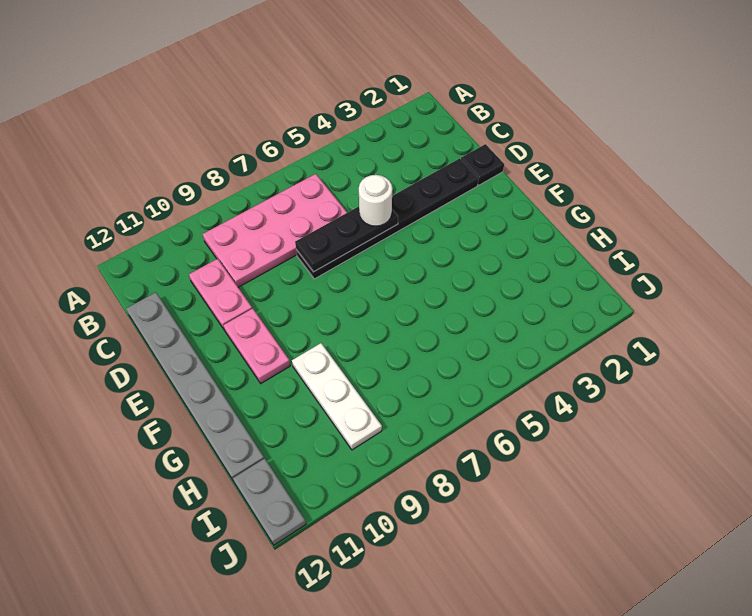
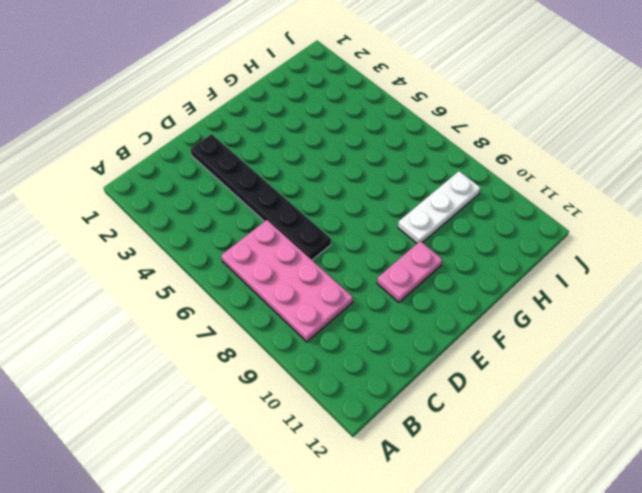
none -> pink 1x2 plate [189,259,252,330]
none -> grey 1x6 plate [126,292,264,480]

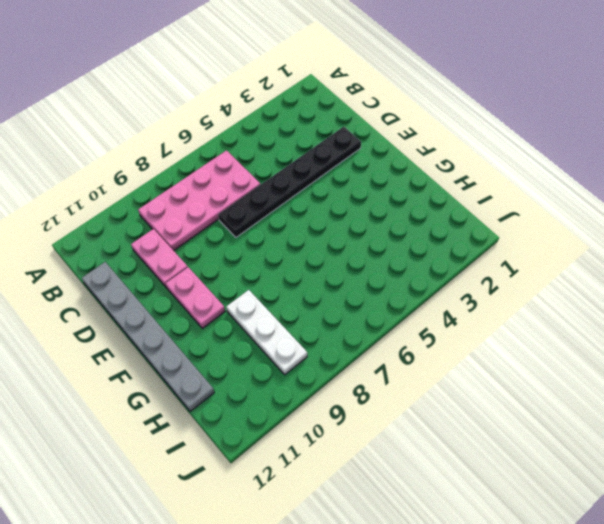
none -> black 1x1 plate [461,144,504,185]
none -> grey 1x2 plate [233,458,306,545]

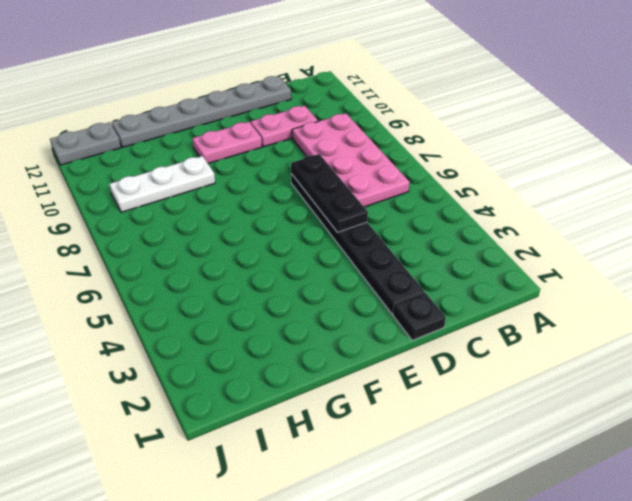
none -> white 1x1 round brick [359,175,392,226]

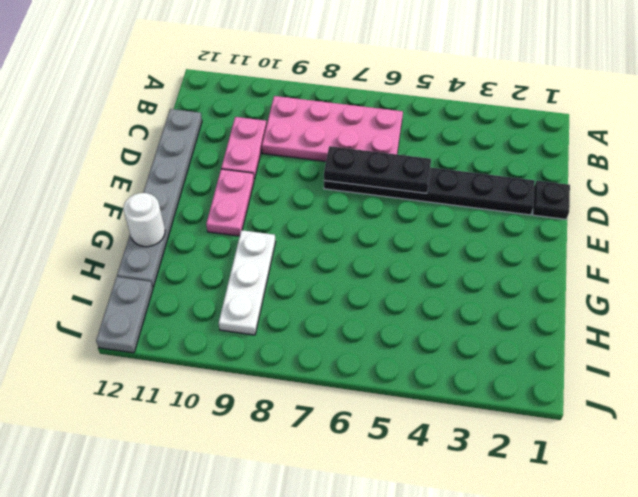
white 1x1 round brick [123,193,165,247] -> white 1x1 round brick moved to [359,175,392,226]

